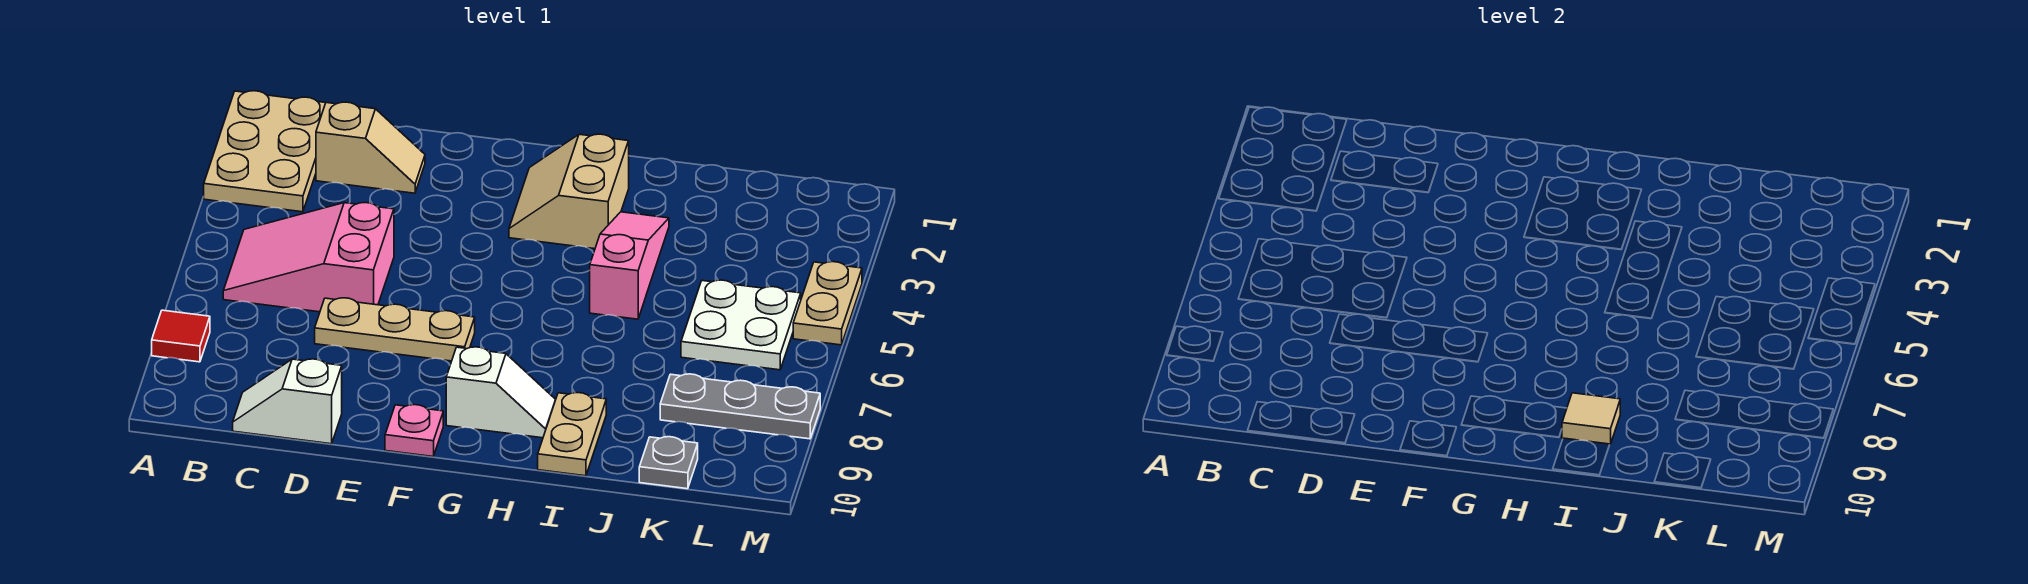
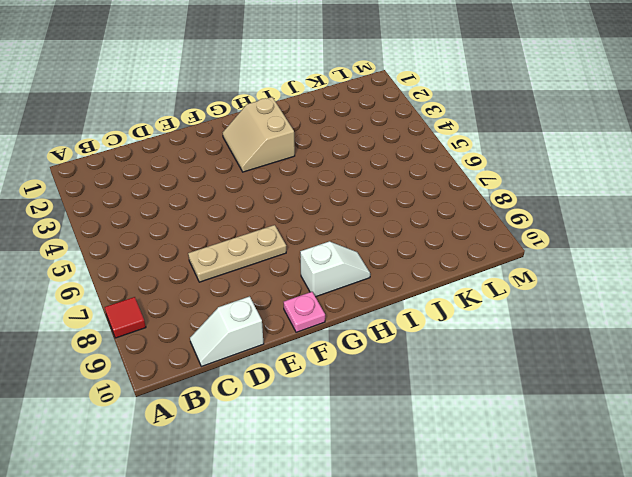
none -> tan 2x3 plate [204,91,325,212]
none -> pink 2x3 slope [223,203,394,312]
none -> tan 1x2 slope [316,102,425,193]

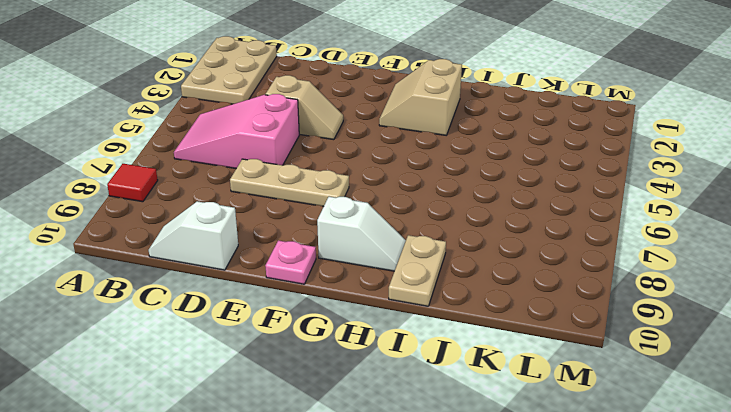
tan 1x2 slope [265,75,343,140] -> tan 1x2 slope moved to [316,102,425,193]
none -> pink 1x3 slope [590,212,669,319]
none -> white 2x2 plate [681,280,801,370]
none -> grey 1x3 plate [660,374,820,439]

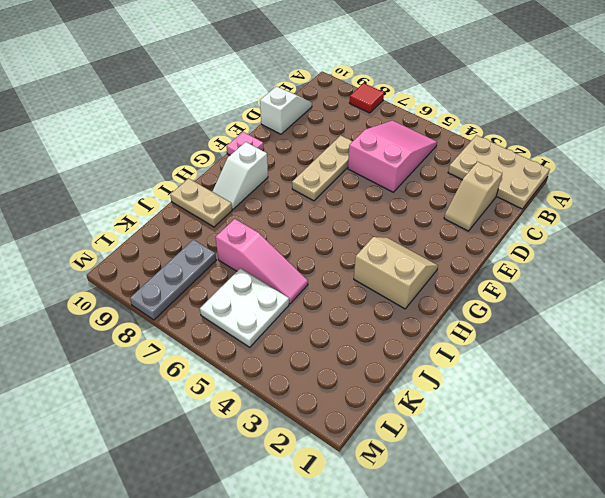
pink 1x3 slope [215,219,308,304] -> pink 1x3 slope moved to [590,212,669,319]
none -> grey 1x1 plate [639,437,698,489]
none -> tan 1x2 plate [793,262,862,345]
none -> tan 1x1 tile [1562,393,1620,444]

